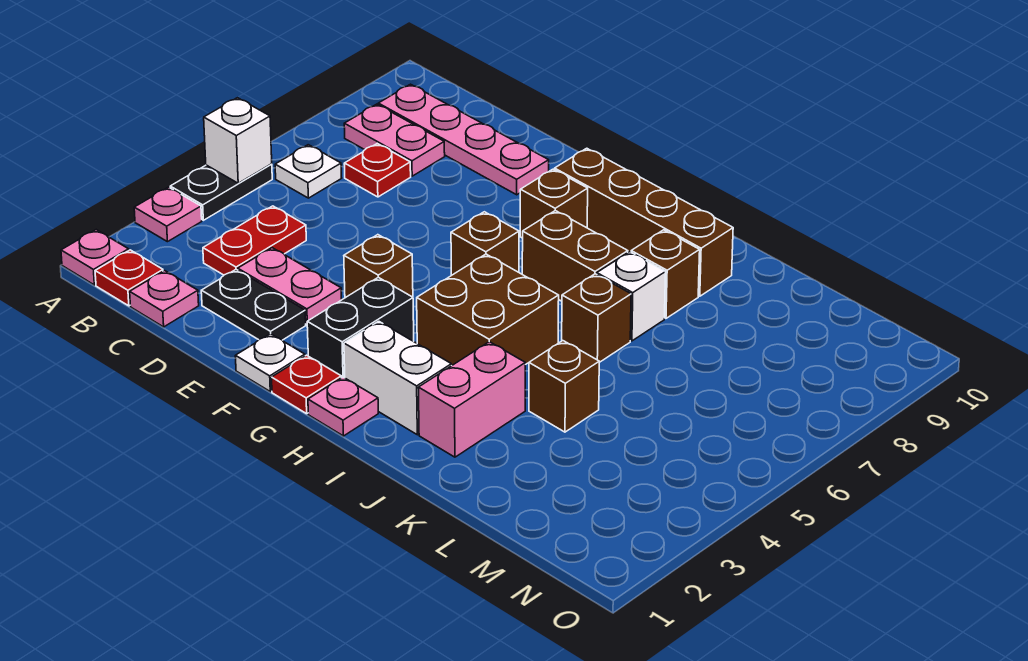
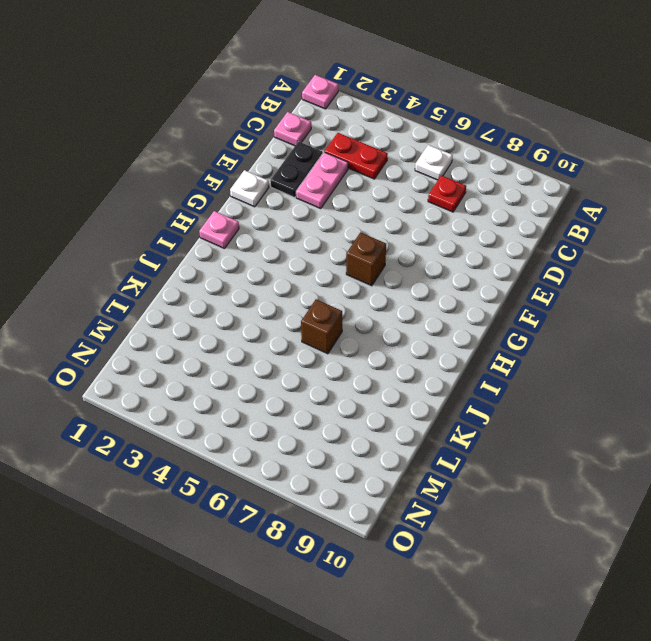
none -> pink 1x1 plate [134,187,202,242]
none -> black 1x2 plate [170,164,272,220]
none -> red 1x1 plate [95,250,163,306]

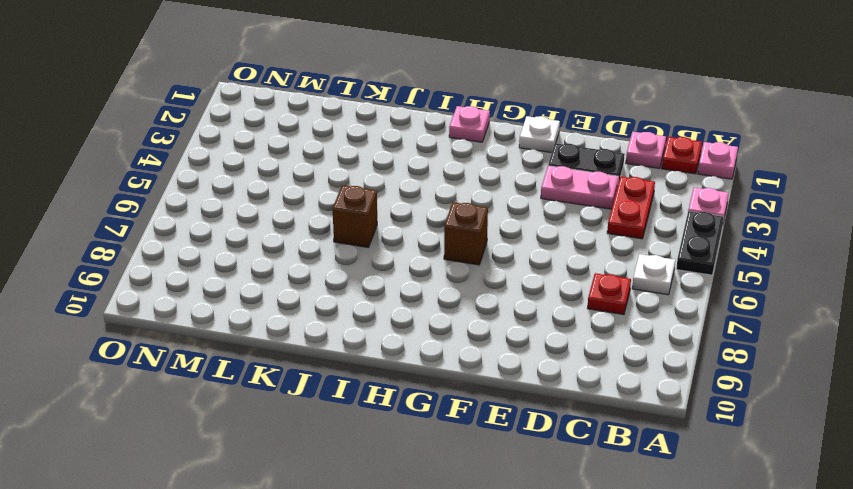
none -> pink 1x2 plate [344,104,445,176]
none -> pink 1x4 plate [378,84,549,195]
none -> brown 1x1 brick [344,235,413,298]

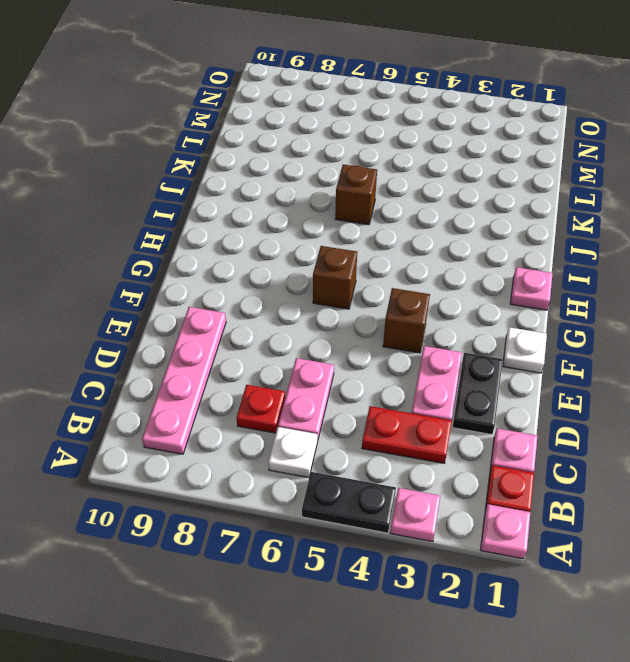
pink 1x2 plate [278,358,334,438] -> pink 1x2 plate moved to [344,104,445,176]
none -> red 1x1 plate [272,355,341,414]
none -> black 1x2 brick [307,277,414,378]
none -> brown 1x1 brick [520,169,588,238]

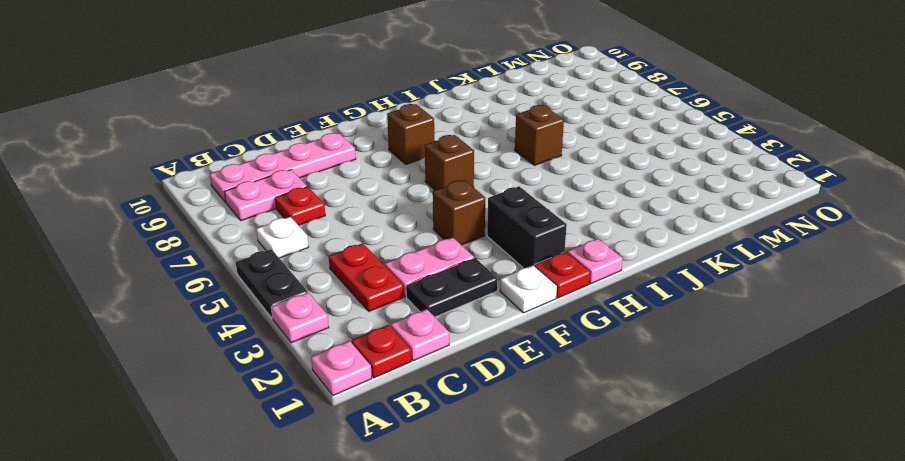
none -> brown 1x4 brick [555,148,733,296]
none -> white 1x2 brick [344,321,451,435]
none -> brown 2x2 brick [417,254,559,366]

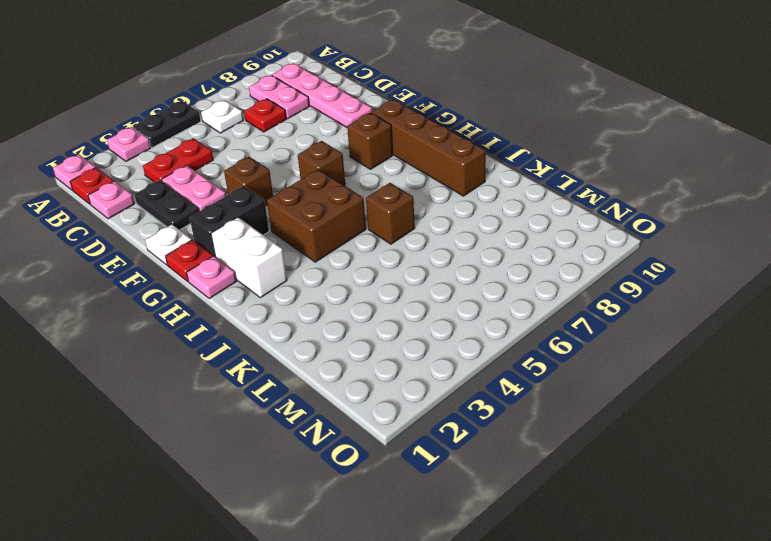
none -> brown 1x2 brick [522,211,628,301]
none -> pink 1x2 brick [418,342,525,457]
none -> white 1x1 brick [597,252,666,341]

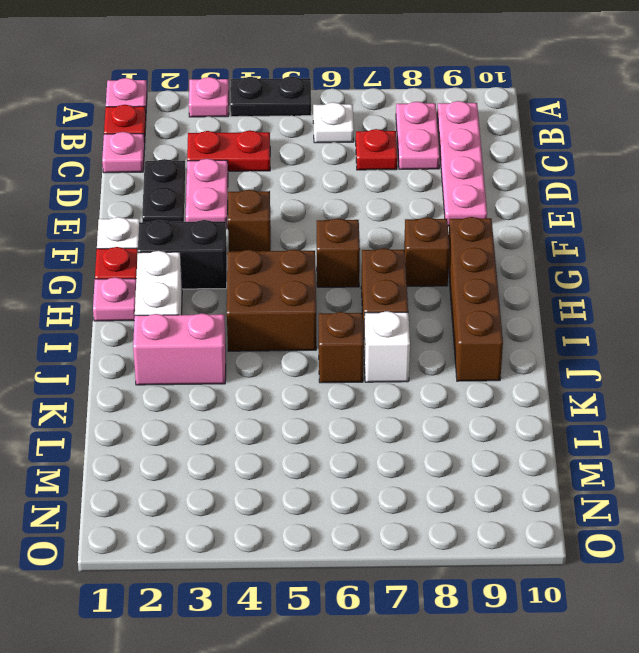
none -> brown 1x1 brick [631,230,700,318]
none -> brown 1x1 brick [529,341,599,432]
none -> white 1x1 brick [204,98,272,183]

